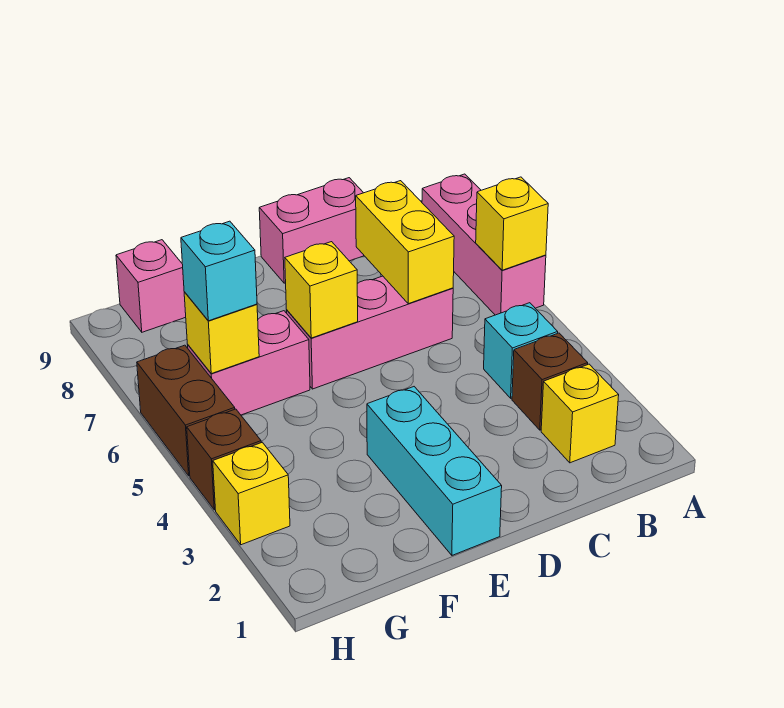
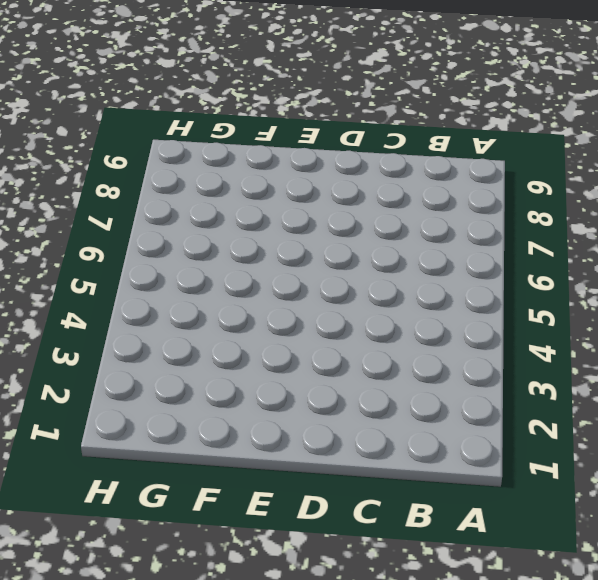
none -> pink 1x3 brick [422,174,546,315]
none -> yellow 1x1 brick [541,364,619,463]
none -> brown 1x1 brick [512,333,588,430]

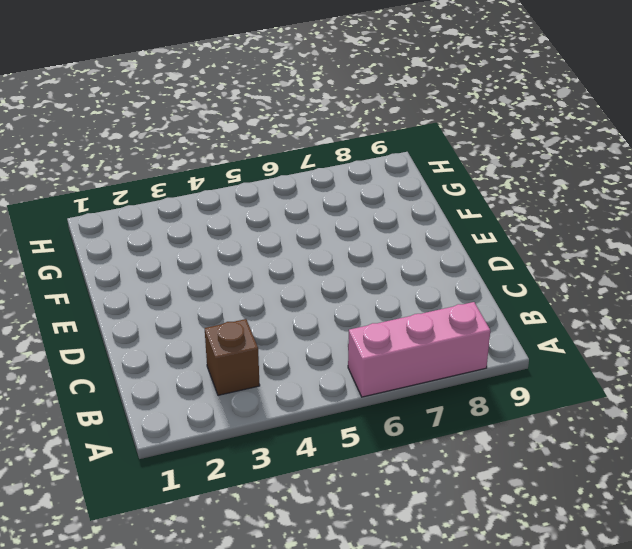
none -> yellow 1x1 brick [541,364,619,463]
none -> cyan 1x1 brick [484,303,558,398]
none -> pink 1x3 brick [286,276,453,389]

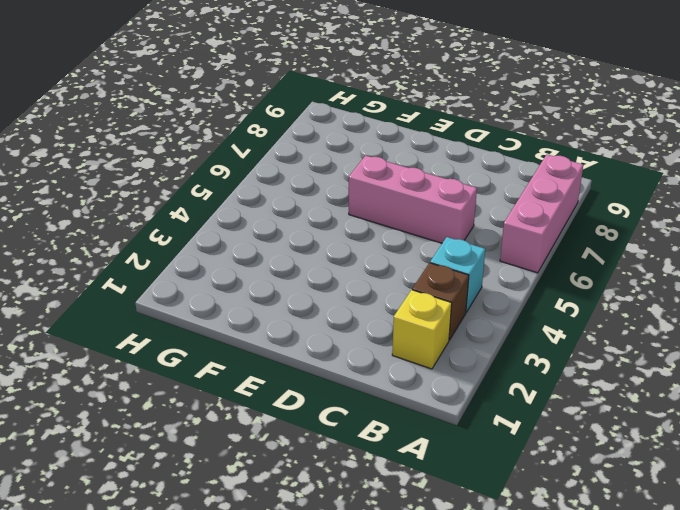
none -> pink 1x2 brick [259,178,364,283]
none -> cyan 1x3 brick [367,387,502,555]
none -> pink 1x2 brick [188,311,310,415]

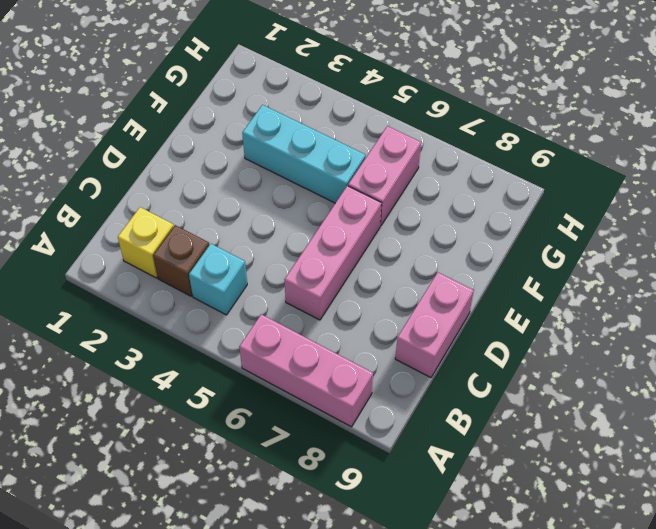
cyan 1x3 brick [242,105,366,203] -> cyan 1x3 brick moved to [367,387,502,555]
none -> pink 1x1 brick [116,240,186,332]
none -> yellow 1x1 brick [213,442,290,545]
none -> brown 1x1 brick [187,409,261,510]

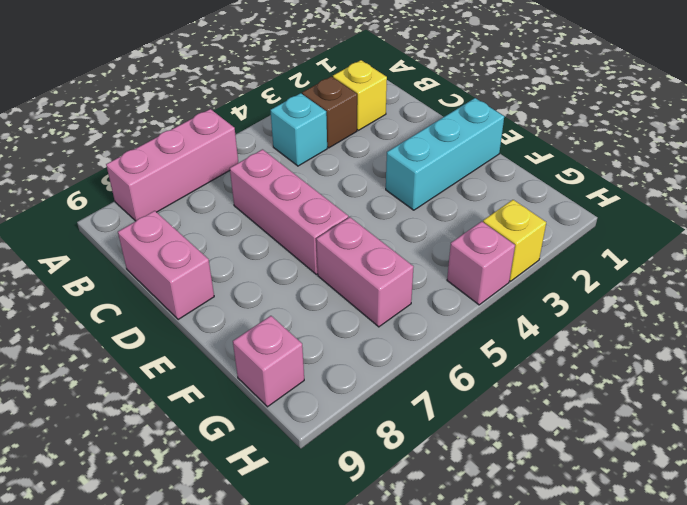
pink 1x1 brick [447,221,515,305] -> brown 1x1 brick [187,409,261,510]
none -> brown 1x2 brick [137,345,235,476]
none -> yellow 1x1 brick [476,177,548,270]
none -> yellow 1x2 brick [356,181,454,304]

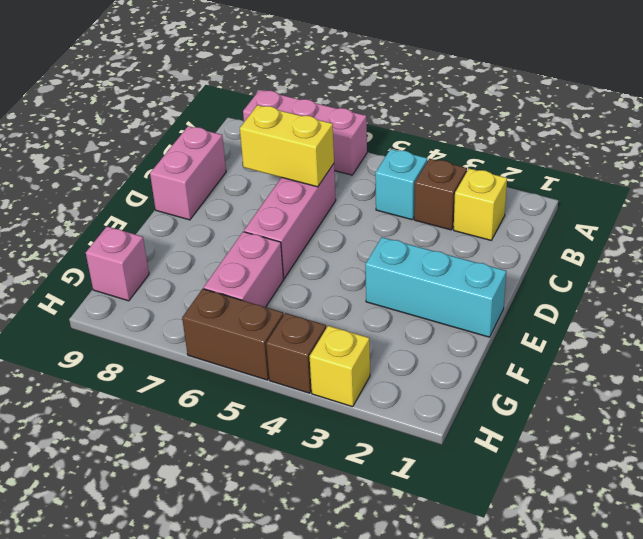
none -> yellow 1x1 brick [476,177,548,270]
none -> yellow 1x1 brick [285,242,358,338]
none -> yellow 1x1 brick [184,292,259,374]

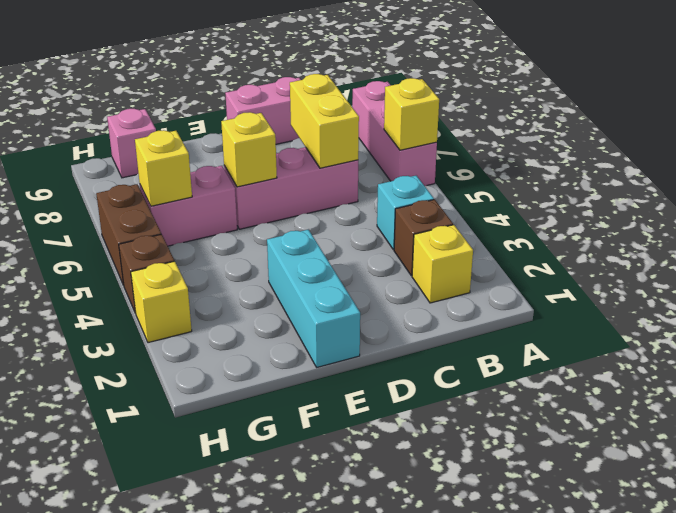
none -> cyan 1x1 brick [181,221,257,321]

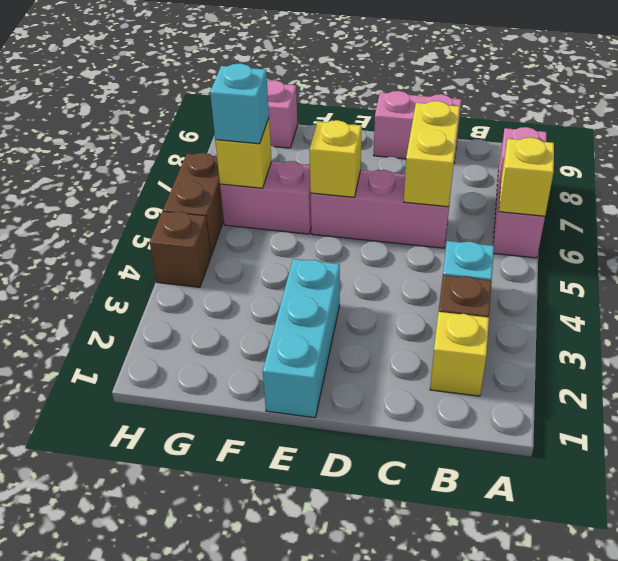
none -> yellow 1x1 brick [213,442,290,545]

